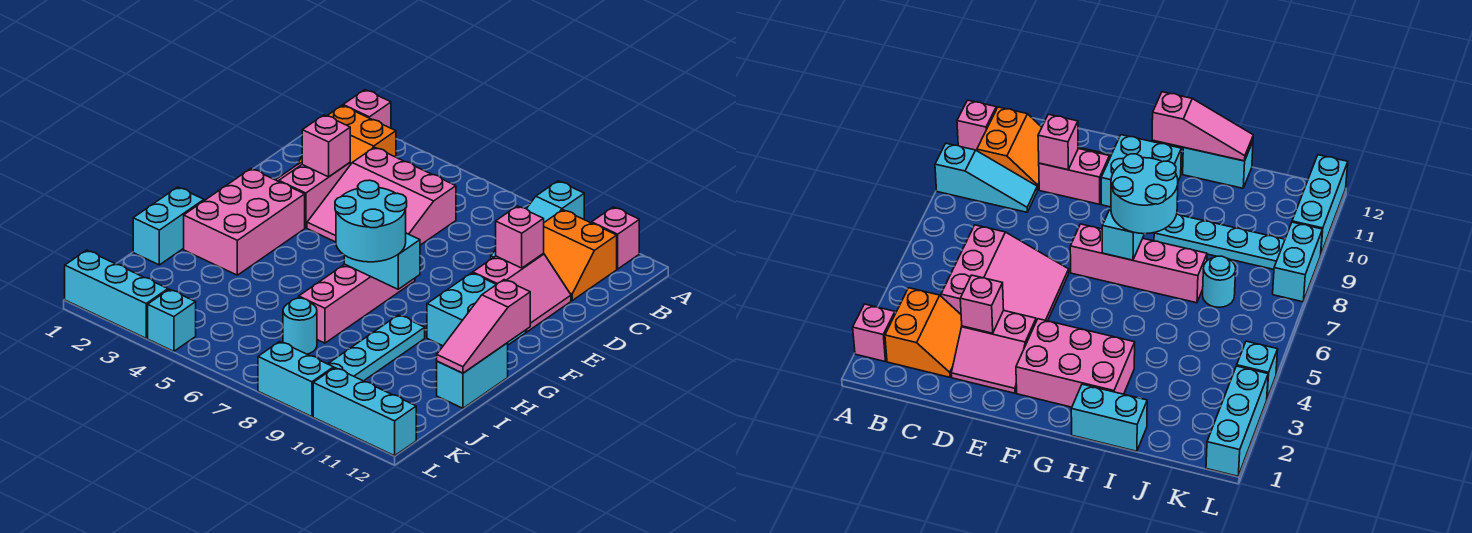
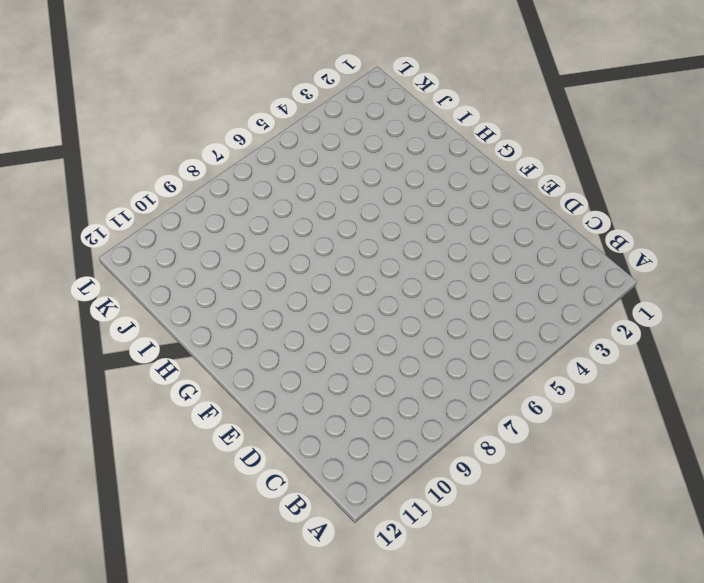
none -> pink 1x1 brick [343,90,391,128]
none -> cyan 1x3 slope [491,181,584,259]
none -> pink 1x1 brick [592,207,639,269]

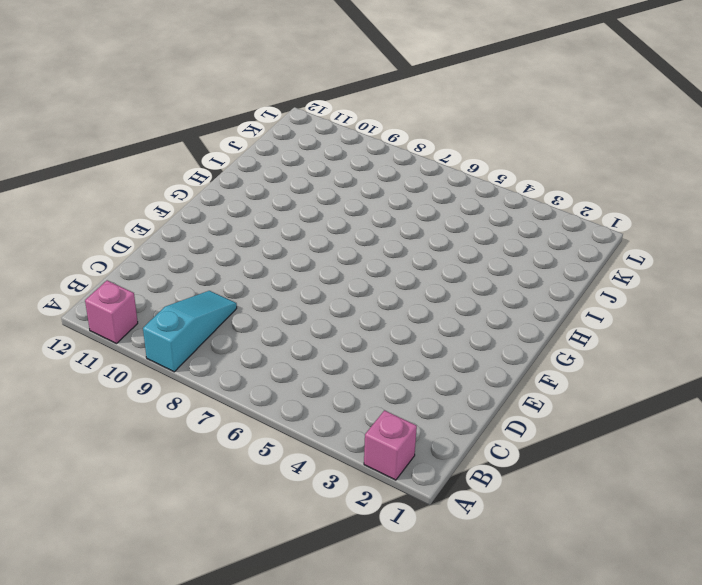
none -> orange 2x2 slope [298,106,396,165]
none -> orange 2x2 slope [543,210,617,300]
none -> pink 3x3 slope [307,147,456,245]

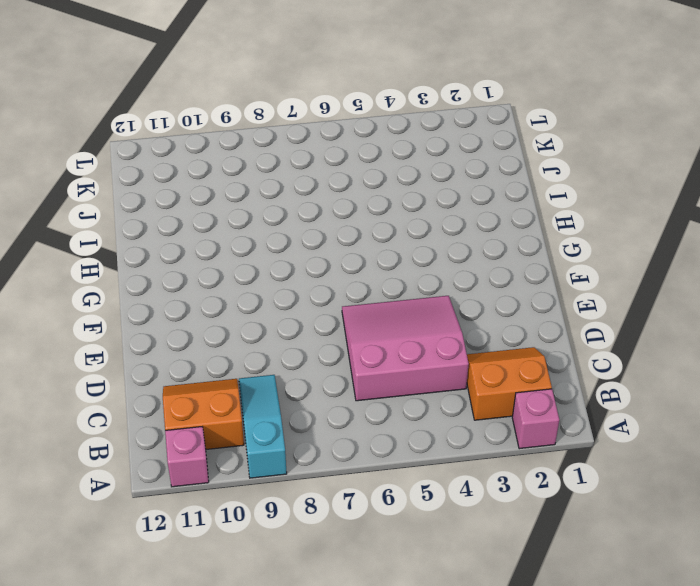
none -> pink 2x2 slope [276,162,350,228]
none -> pink 2x2 slope [473,254,571,332]
none -> pink 2x3 brick [184,169,305,275]

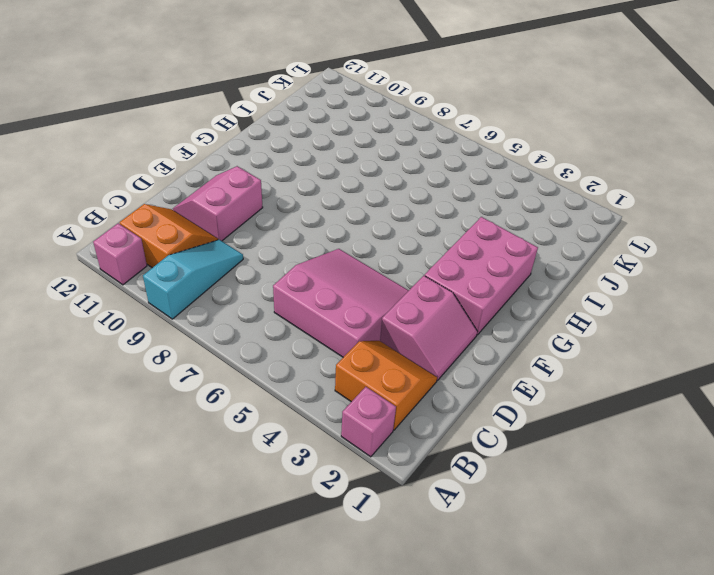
none -> pink 1x4 brick [299,264,415,343]
none -> cyan 2x2 brick [427,273,526,346]
none -> cyan 1x2 brick [133,187,204,265]

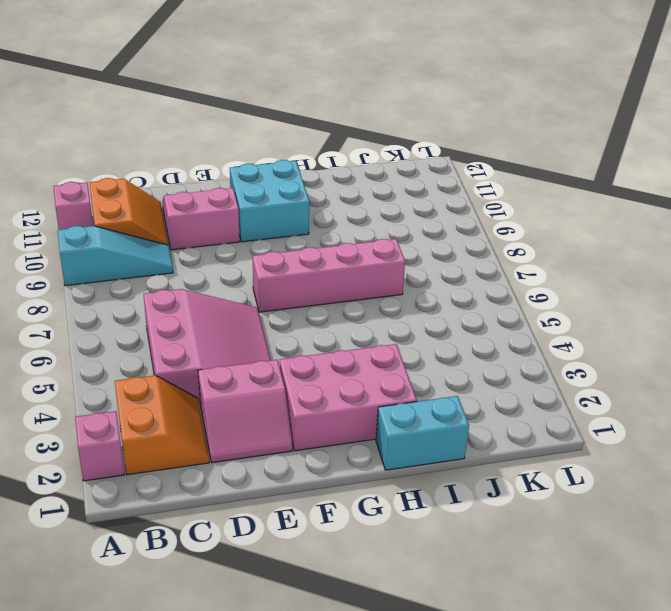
none -> cyan 1x4 plate [328,315,425,381]
none -> cyan 1x2 brick [437,343,508,408]
none -> cyan 1x1 round brick [283,298,317,354]

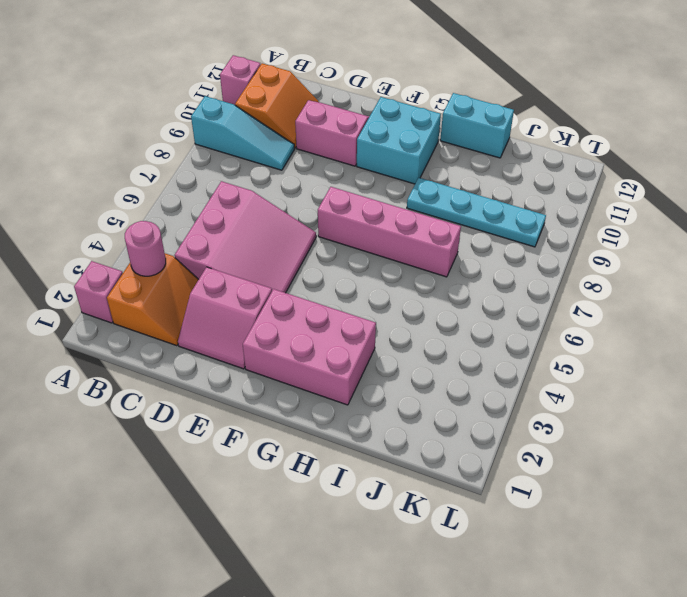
pink 1x1 round brick [125,221,166,276] -> none
none -> cyan 1x2 brick [133,187,204,265]
none -> cyan 1x1 round brick [283,298,317,354]
none -> cyan 1x3 brick [65,250,168,338]

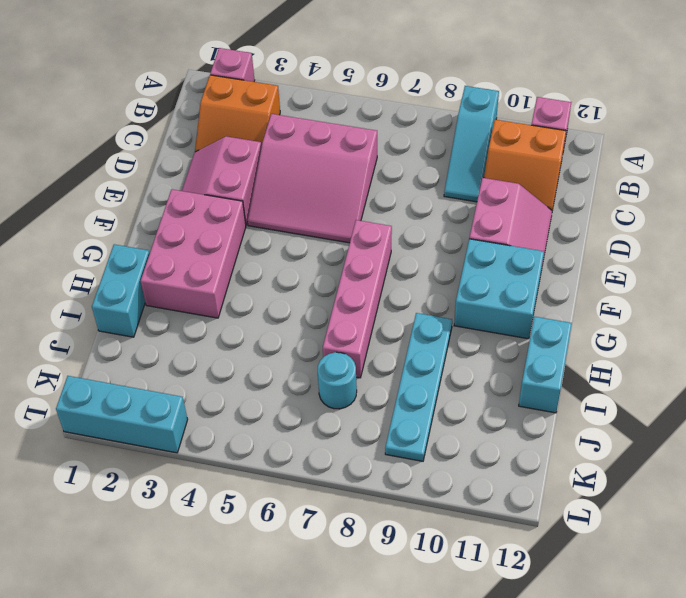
none -> cyan 1x1 brick [148,289,196,351]
none -> cyan 1x2 brick [258,342,334,417]
none -> cyan 1x3 brick [313,368,416,456]

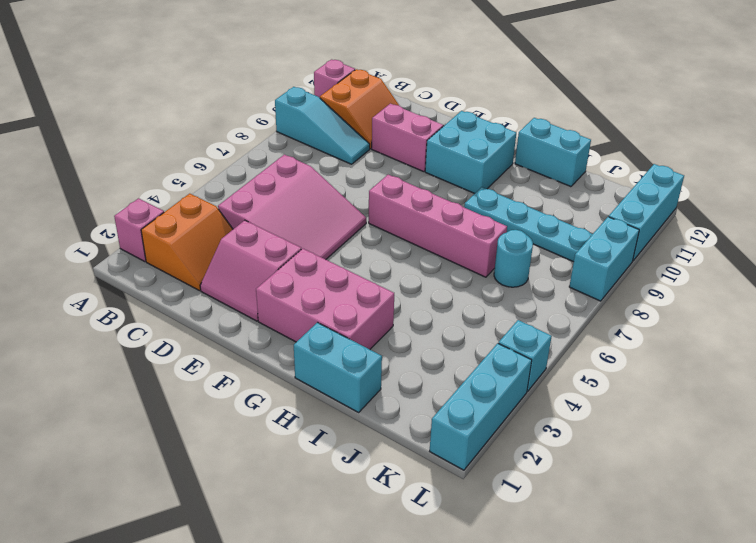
none -> pink 1x1 brick [302,115,350,177]
none -> pink 1x1 brick [496,206,544,268]
none -> cyan 1x2 brick [344,233,420,289]

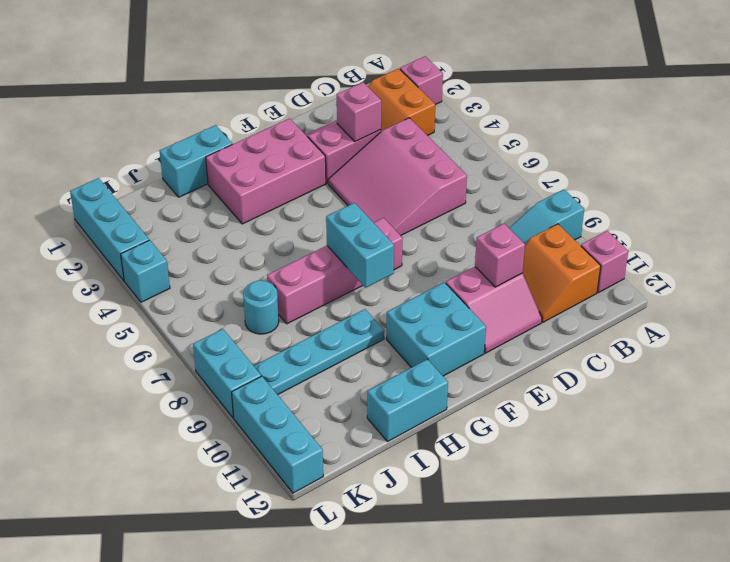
none -> pink 1x3 slope [437,280,530,373]
none -> cyan 2x2 round brick [335,180,407,262]

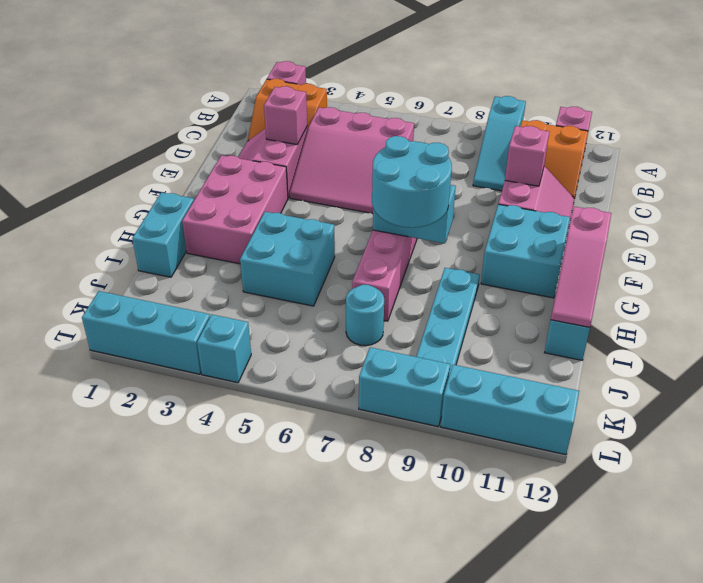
cyan 2x2 brick [240,212,335,306] -> none

